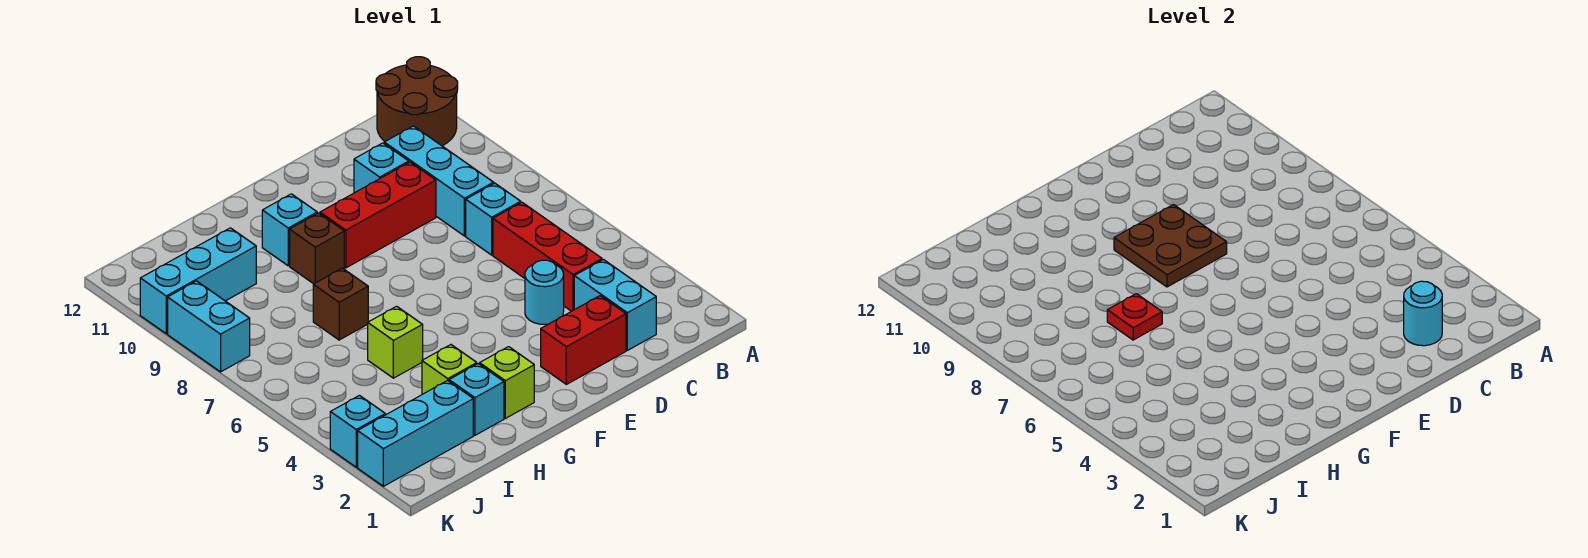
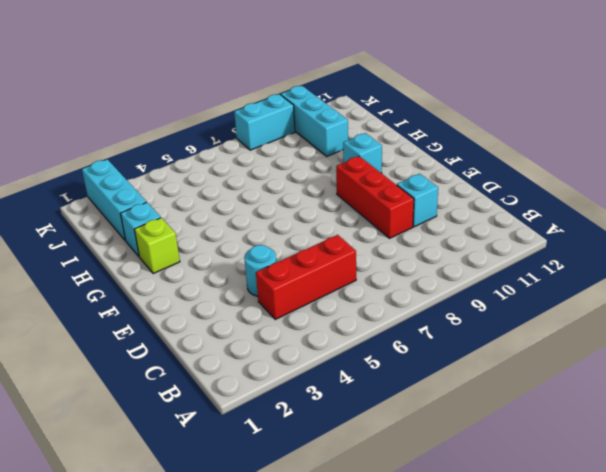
none -> brown 2x2 round brick [376,57,458,146]
none -> cyan 1x2 brick [574,260,656,350]
none -> cyan 1x1 brick [466,183,521,255]

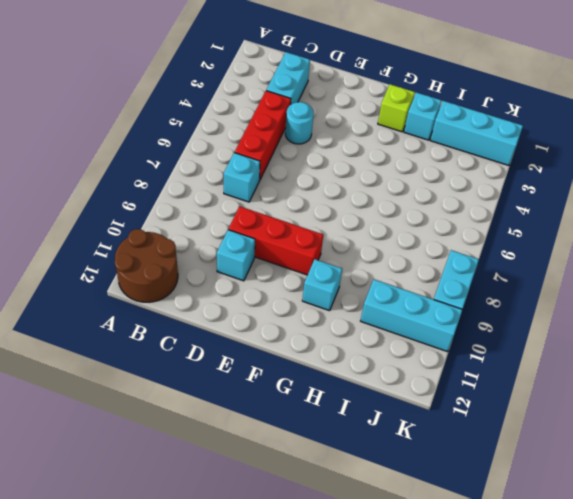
none -> cyan 1x3 brick [384,126,494,236]
none -> red 1x2 brick [541,296,626,384]
none -> brown 1x1 brick [290,213,344,284]

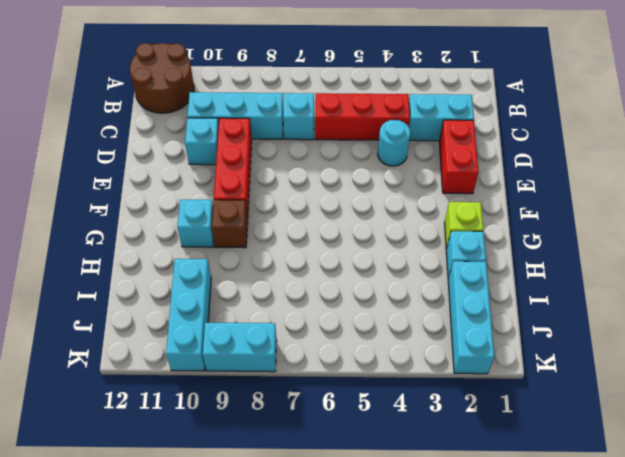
none -> lime 1x1 brick [422,345,477,394]
none -> lime 1x1 brick [368,306,423,378]
none -> brown 1x1 brick [313,268,368,340]

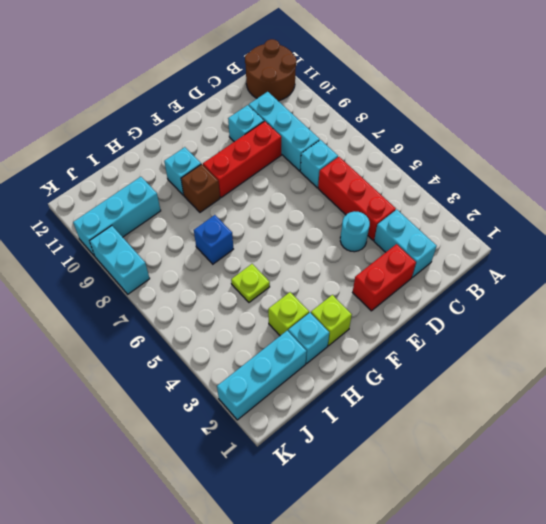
lime 1x1 plate [231,264,270,302] -> lime 1x1 brick [368,306,423,378]
blue 1x1 brick [194,215,233,264] -> brown 1x1 brick [313,268,368,340]
none -> cyan 1x1 brick [330,395,385,467]
none -> cyan 1x1 round brick [1404,281,1442,346]
none -> brown 2x2 plate [1114,205,1227,287]

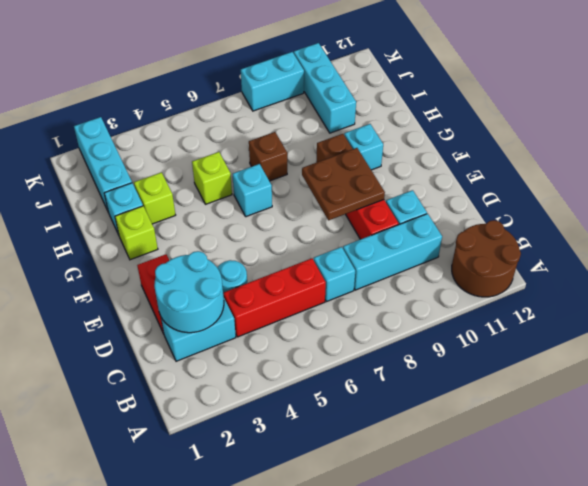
cyan 2x2 round brick [154,251,224,333] -> cyan 1x1 round brick [1404,281,1442,346]
cyan 1x1 brick [233,164,272,217] -> cyan 1x1 brick moved to [330,395,385,467]
none -> red 1x1 plate [1107,294,1162,340]

